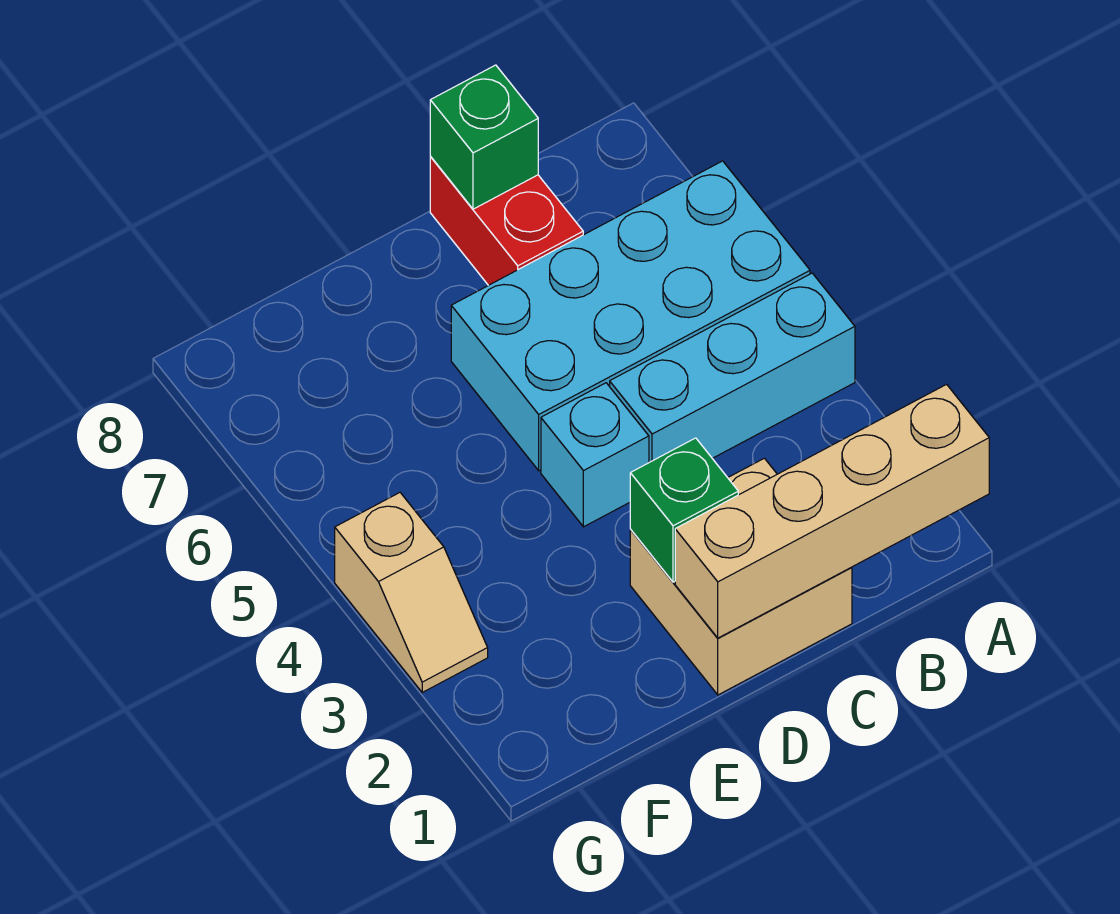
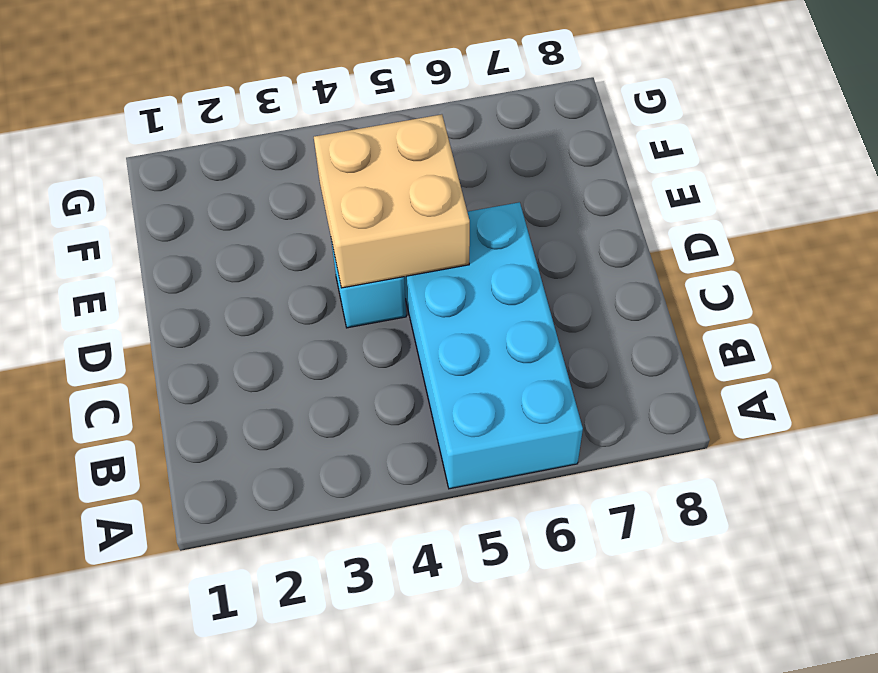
tan 2x2 brick [314,114,470,288] -> tan 2x2 brick moved to [630,458,852,695]
none -> cyan 1x3 brick [610,273,855,462]
none -> red 1x2 brick [430,157,583,285]

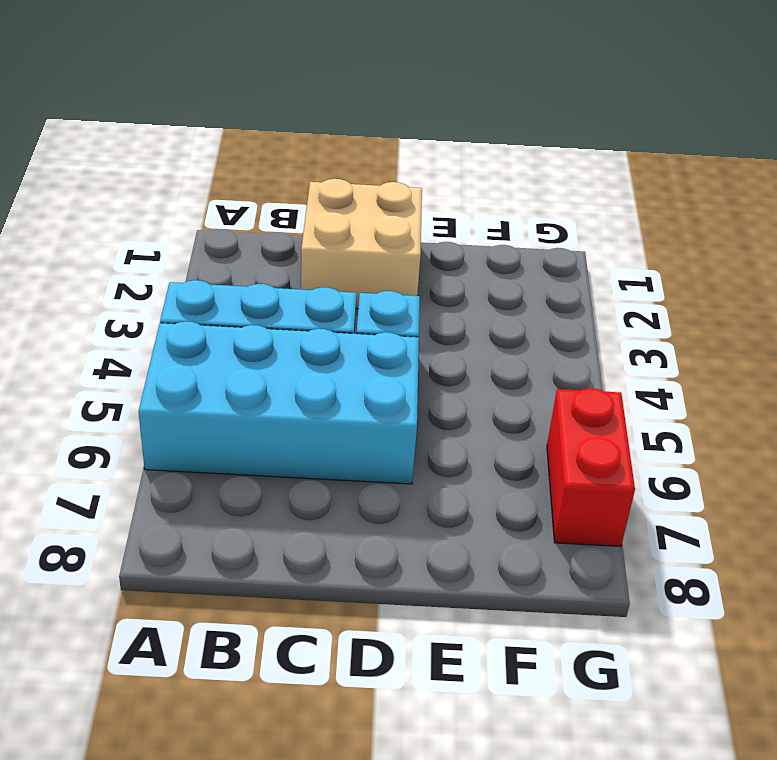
red 1x2 brick [547,388,635,546] -> red 1x2 brick moved to [430,157,583,285]
none -> tan 1x2 slope [335,493,488,692]
none -> tan 1x4 brick [675,384,989,638]

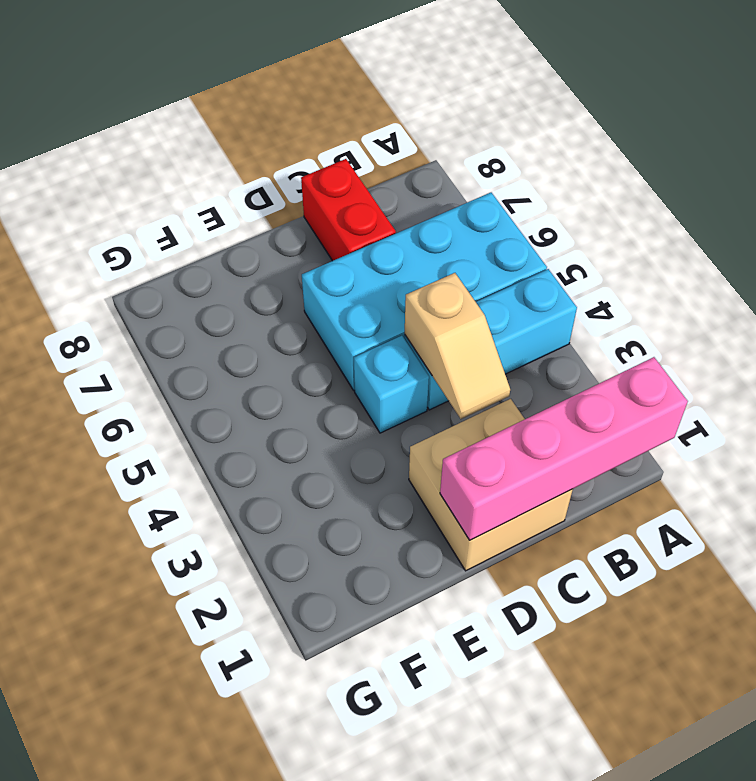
pink 1x4 brick [440,357,688,540] -> tan 1x4 brick [675,384,989,638]
tan 1x2 slope [405,273,510,419] -> tan 1x2 slope moved to [335,493,488,692]
none -> green 1x1 brick [430,65,538,209]
none -> green 1x1 brick [630,438,738,582]

